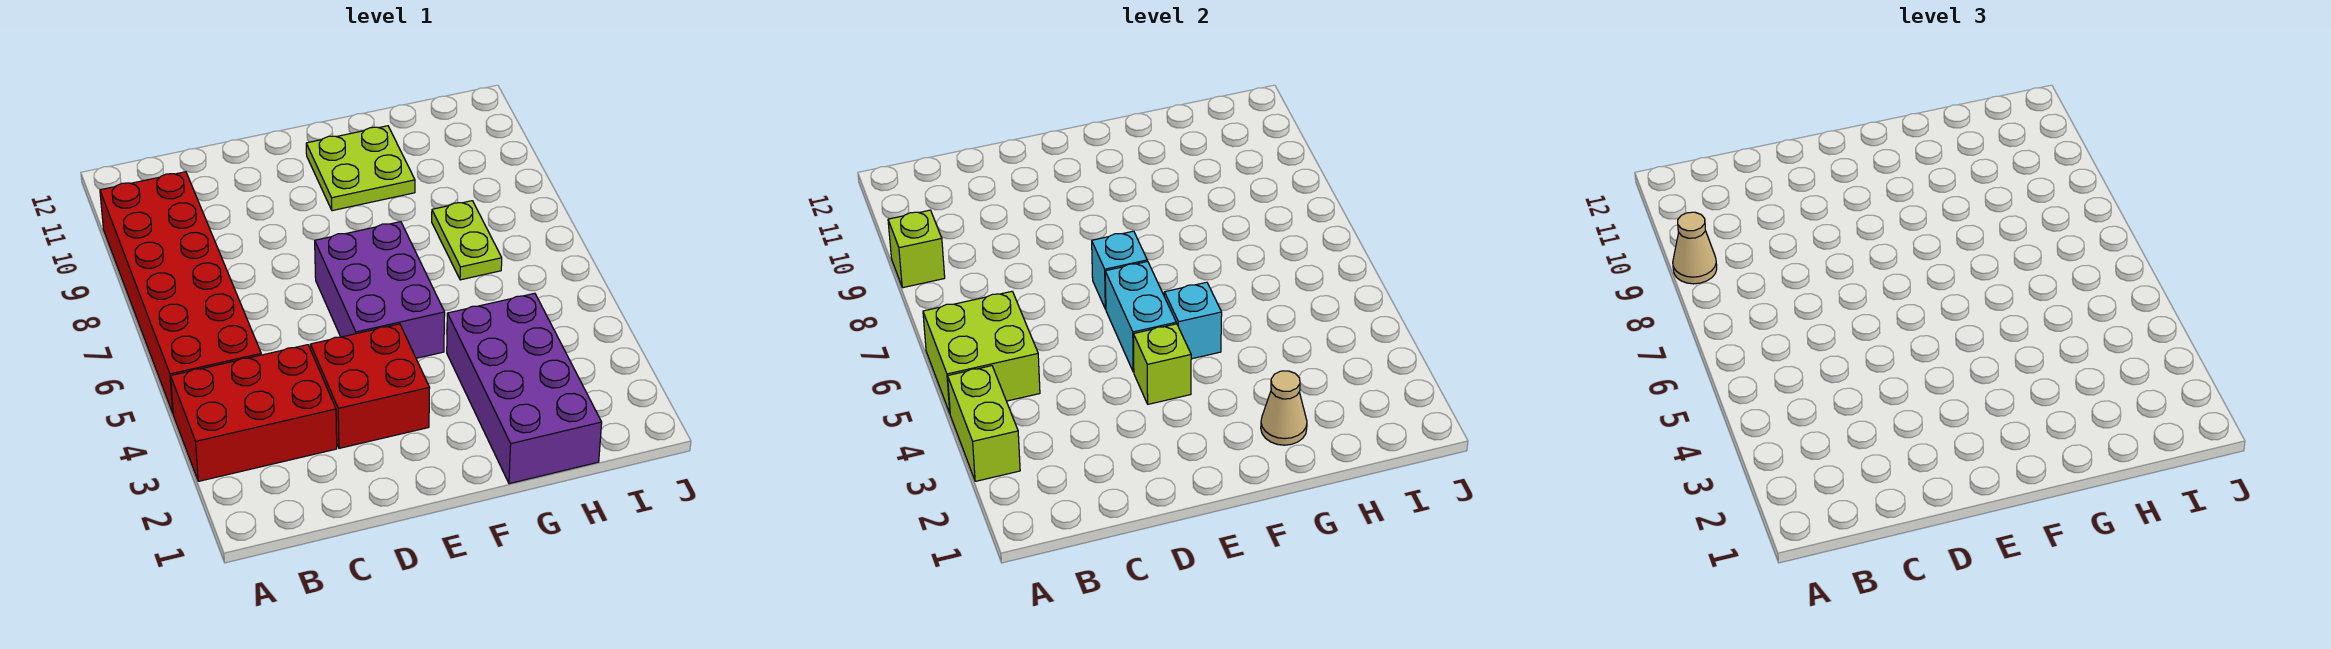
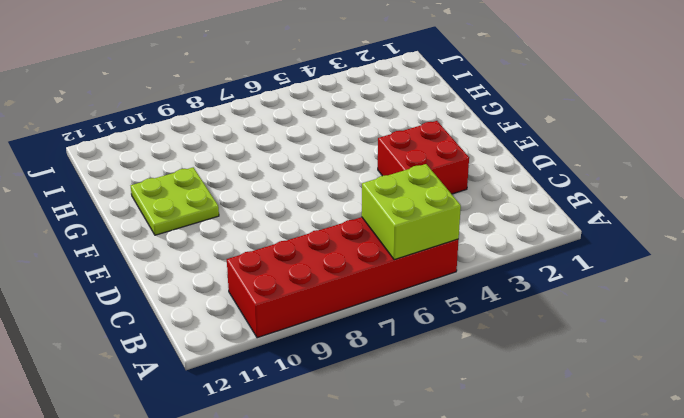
none -> red 2x3 brick [171,345,337,481]
none -> purple 2x3 brick [315,222,445,358]
none -> purple 2x4 brick [447,293,602,484]

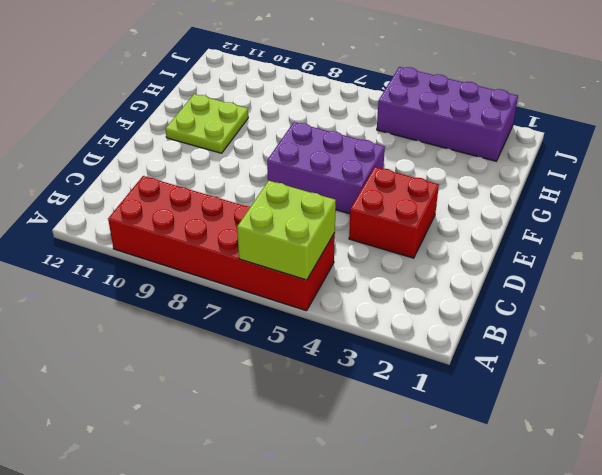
purple 2x4 brick [377,67,518,161] -> purple 2x4 brick moved to [447,293,602,484]
none -> red 2x3 brick [171,345,337,481]
none -> lime 1x2 plate [432,201,502,280]
none -> lime 1x2 brick [948,366,1020,481]

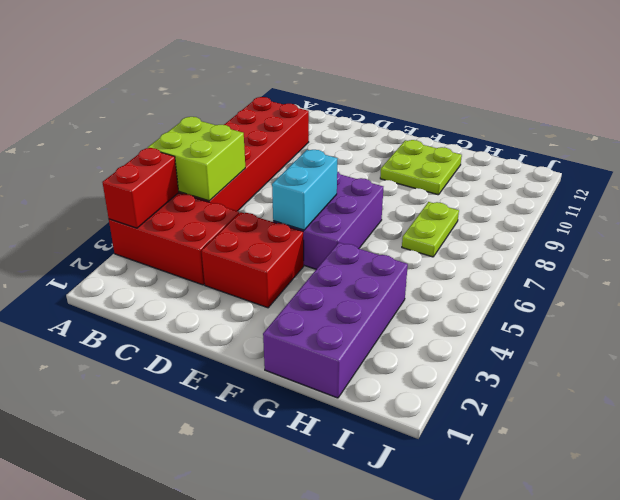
red 1x2 brick [102,148,179,228] -> lime 1x2 brick [948,366,1020,481]
none -> lime 1x1 brick [888,210,945,288]
none -> lime 1x1 brick [1133,324,1191,404]
none -> cyan 1x1 brick [1092,231,1147,309]

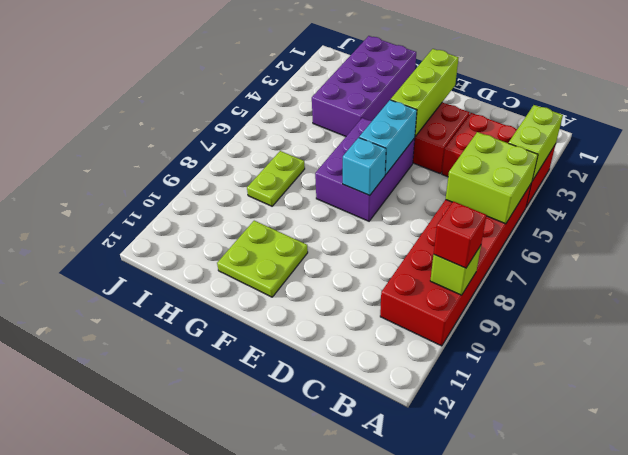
red 1x1 brick [434,201,486,268] -> tan 1x1 cone [1673,212,1717,284]
lime 1x3 brick [391,49,458,136] -> lime 1x1 brick [1133,324,1191,404]
none -> cyan 1x1 brick [1164,282,1222,359]
none -> tan 1x1 cone [1261,371,1307,445]

